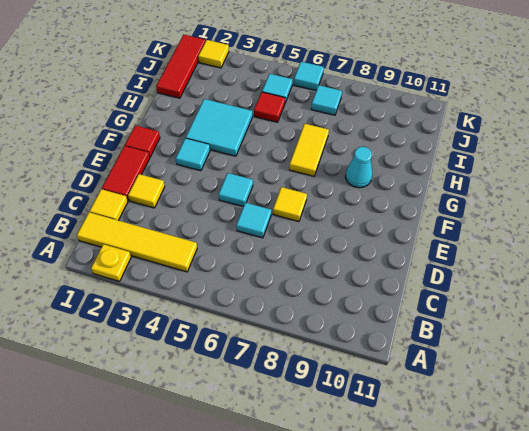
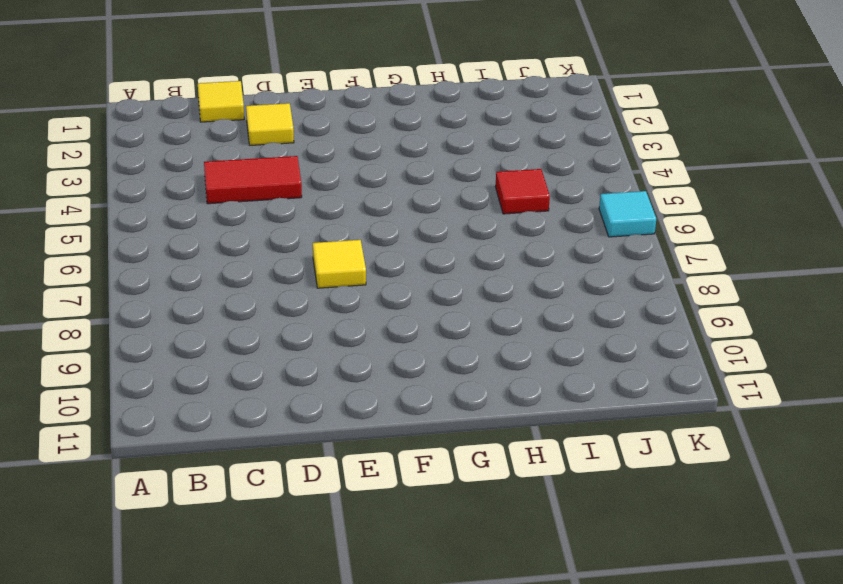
red 1x2 tile [204,156,302,204] -> red 1x2 tile moved to [102,146,150,201]
none -> yellow 1x1 plate [91,244,131,281]
none -> yellow 1x4 tile [77,212,197,272]
none -> cyan 1x1 tile [236,203,271,238]

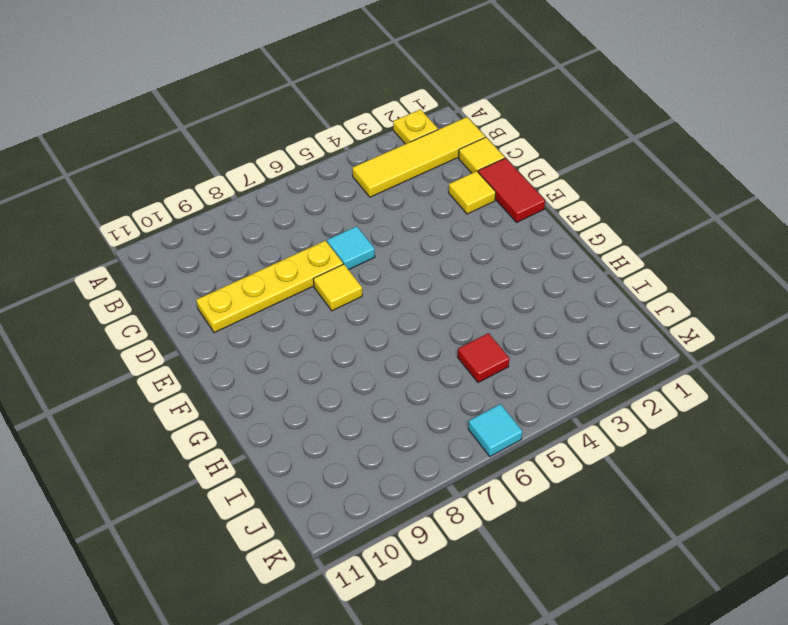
yellow 1x4 plate [196,241,343,333] -> none
none -> cyan 1x1 tile [218,173,253,207]
none -> red 1x1 tile [125,125,160,157]
none -> cyan 1x1 tile [176,138,210,171]

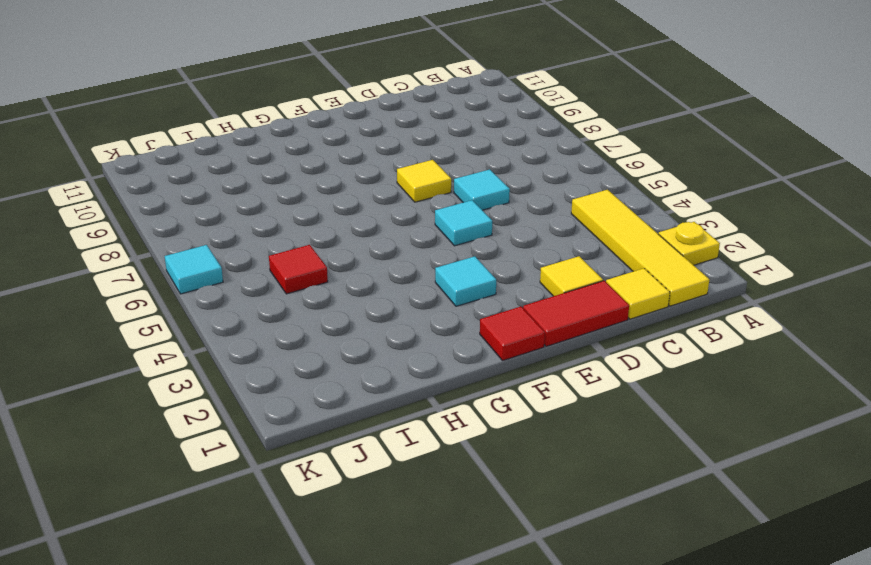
none -> cyan 2x2 tile [186,99,252,156]
none -> yellow 1x2 tile [289,124,329,176]
none -> cyan 1x1 cone [345,147,372,188]

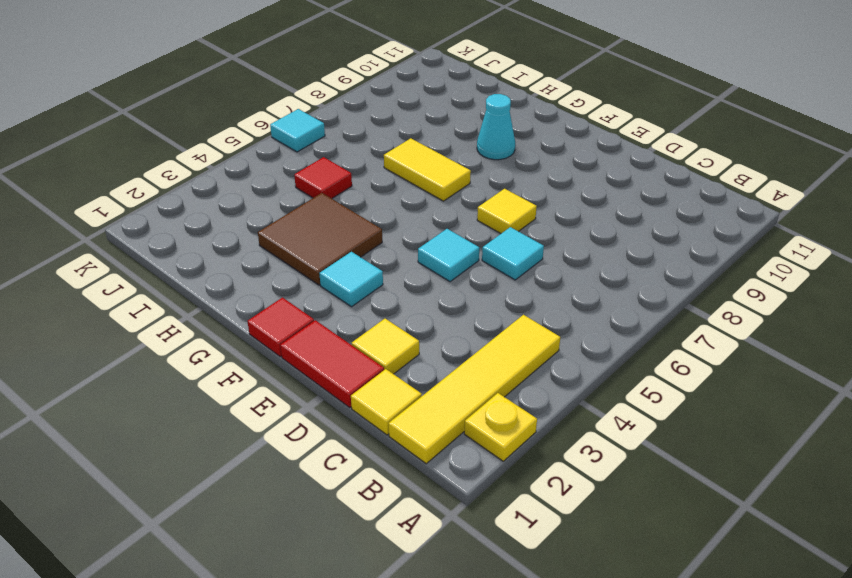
brown 2x2 tile [258,193,382,285] -> cyan 2x2 tile [186,99,252,156]
none -> red 1x3 tile [156,35,206,98]
none -> cyan 1x1 tile [262,74,292,103]
none -> cyan 1x1 tile [311,85,342,115]

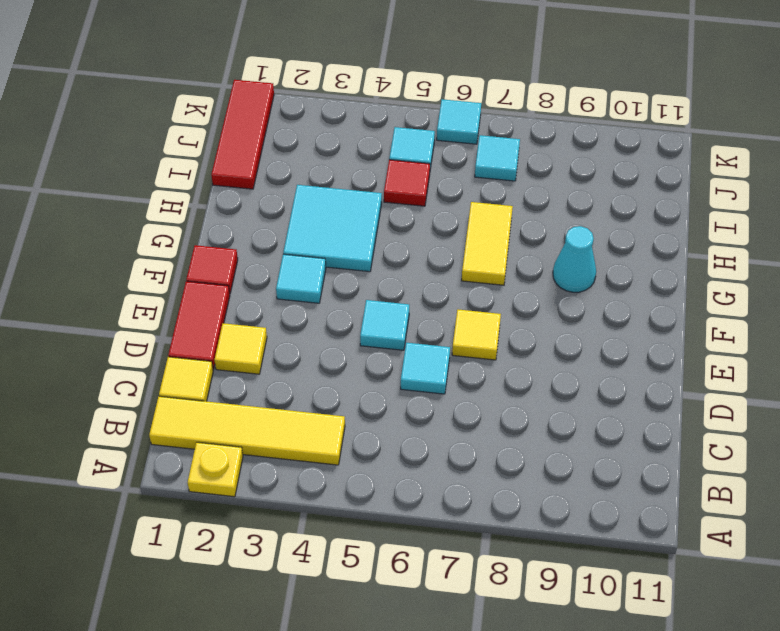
none -> yellow 1x1 tile [198,40,229,68]

